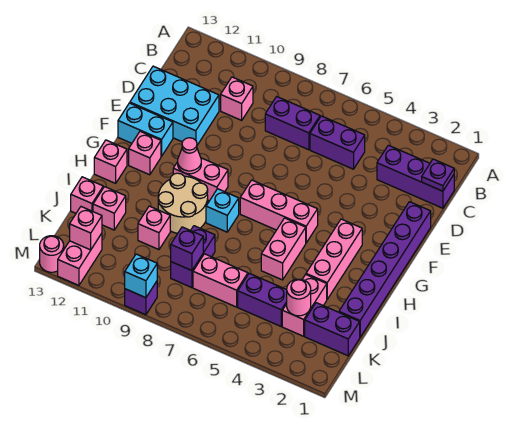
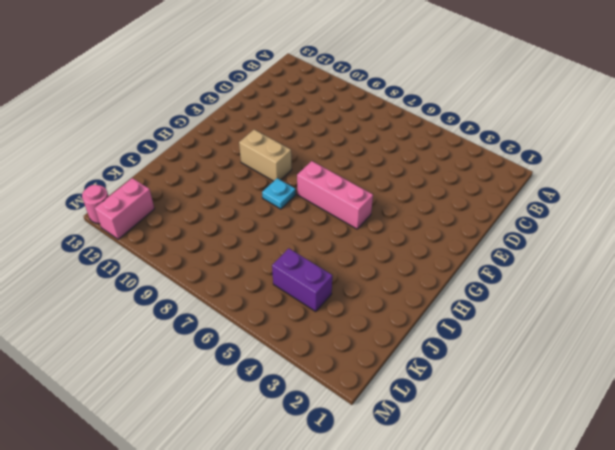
tan 1x2 brick [239,130,292,181] -> pink 1x2 brick [173,158,228,201]
cyan 1x1 plate [262,178,296,209] -> cyan 1x1 brick [206,189,239,232]
none -> purple 1x3 brick [377,145,454,208]
none -> purple 1x2 brick [310,116,365,169]
none -> purple 1x2 brick [265,97,320,150]
none -> pink 1x1 brick [221,77,253,120]

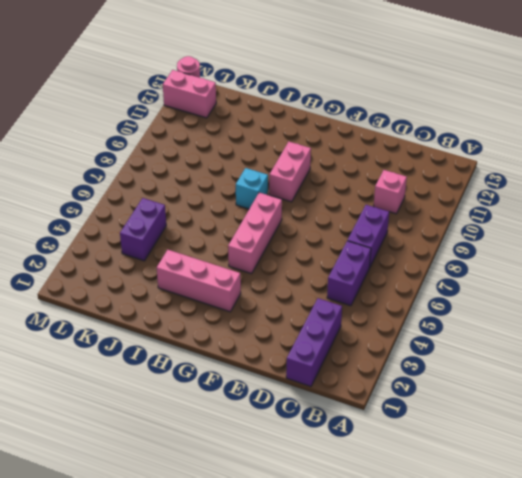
none -> cyan 2x3 brick [130,66,219,145]
none -> purple 1x6 brick [339,202,431,337]
none -> cyan 1x2 brick [118,103,173,156]
none -> pink 1x1 brick [129,131,161,175]

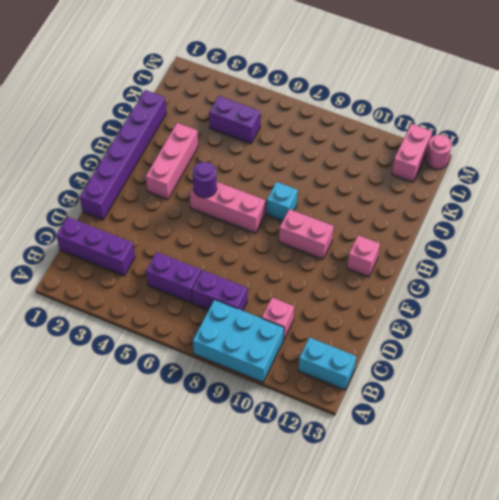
cyan 2x3 brick [193,300,284,382] -> cyan 2x3 brick moved to [130,66,219,145]
cyan 1x2 brick [298,337,356,390] -> cyan 1x2 brick moved to [118,103,173,156]
purple 1x1 round brick [193,162,217,198] -> none
none -> pink 1x2 brick [261,218,306,280]
none -> tan 2x2 round brick [158,173,208,233]
none -> pink 1x1 brick [94,140,127,183]
none -> pink 1x2 brick [282,274,327,336]

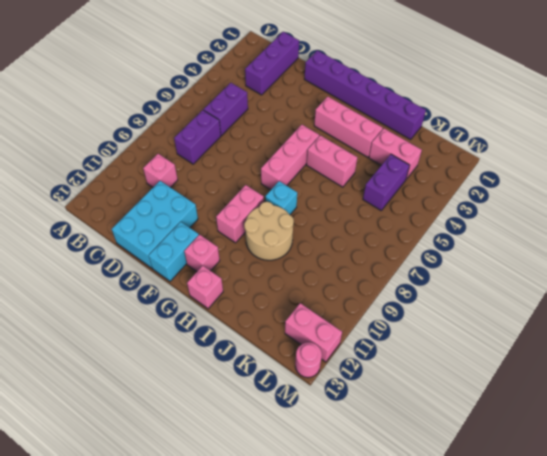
none -> purple 1x2 brick [171,226,215,288]
none -> pink 1x1 brick [138,206,170,250]
none -> pink 1x1 brick [93,187,126,230]
none -> pink 1x1 brick [71,177,103,213]

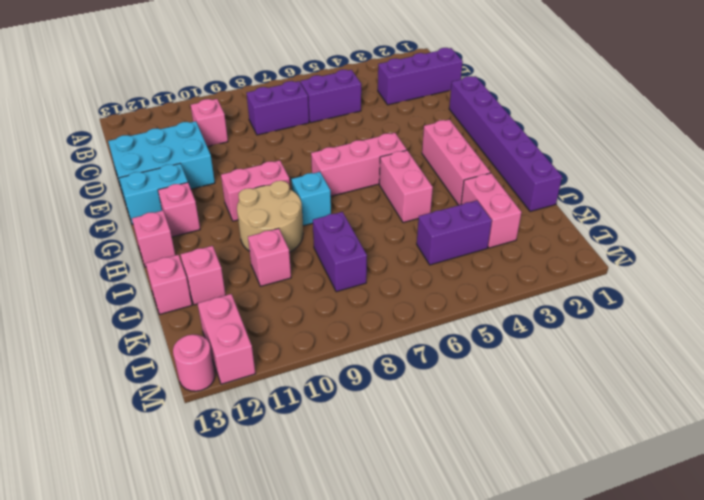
none -> purple 1x2 brick [305,303,360,356]
none -> pink 1x2 brick [193,254,248,307]
none -> purple 1x1 brick [125,281,157,315]
none -> purple 1x1 plate [422,159,454,191]

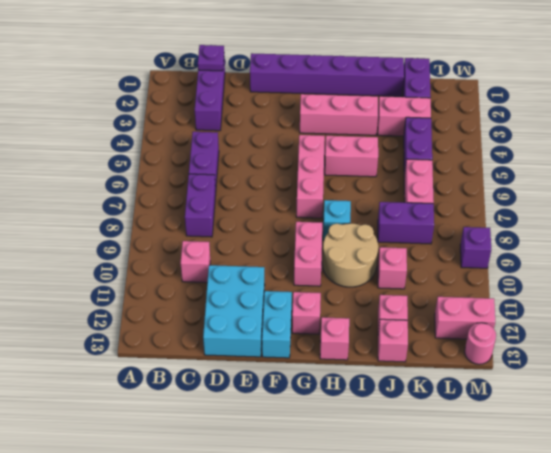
none -> pink 1x1 cone [178,138,201,174]
none -> pink 1x1 round brick [287,279,311,316]
none -> purple 1x1 brick [171,227,203,271]
none -> pink 1x1 brick [70,207,102,250]

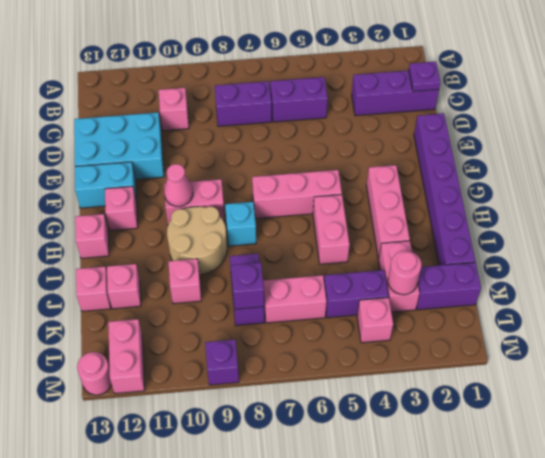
pink 1x1 brick [357,298,393,343] -> pink 1x1 brick moved to [70,207,102,250]
none -> cyan 1x1 brick [125,254,157,298]

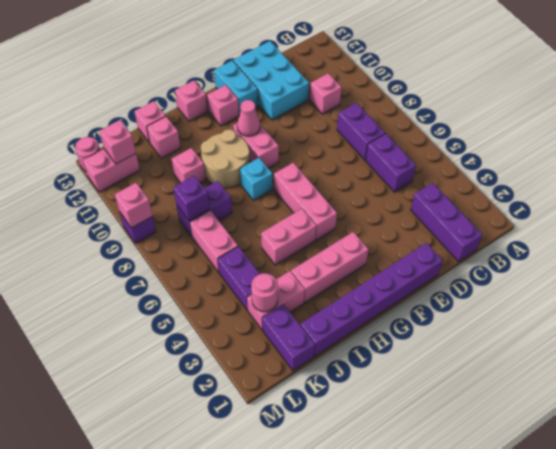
pink 1x1 brick [115,183,152,228] -> cyan 1x1 brick [125,254,157,298]
none -> purple 1x1 plate [422,159,454,191]

